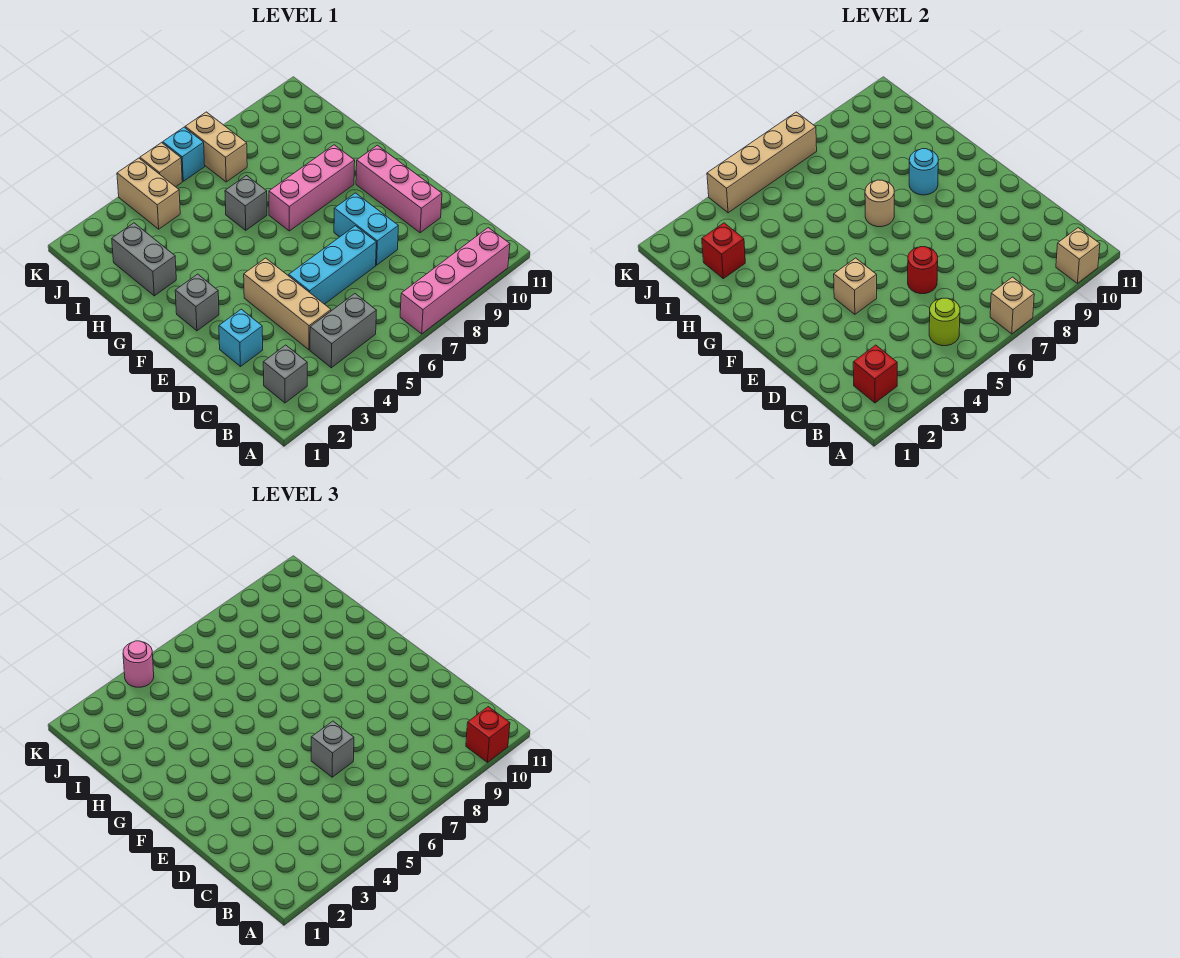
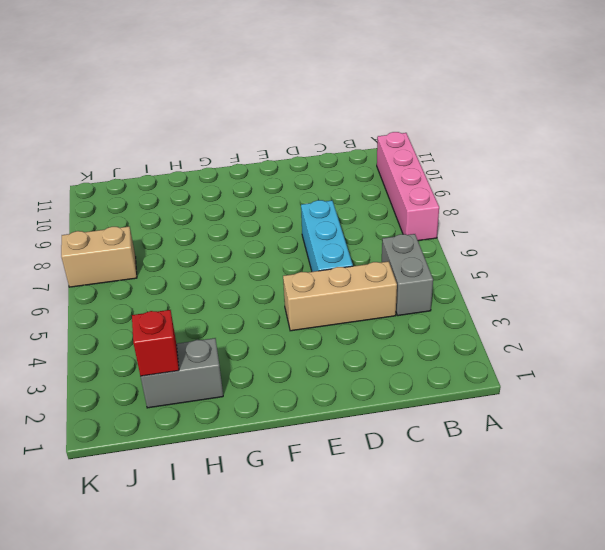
none -> grey 1x1 brick [263,345,307,403]
none -> cyan 1x1 brick [219,309,263,366]
none -> cyan 1x2 brick [334,193,398,265]

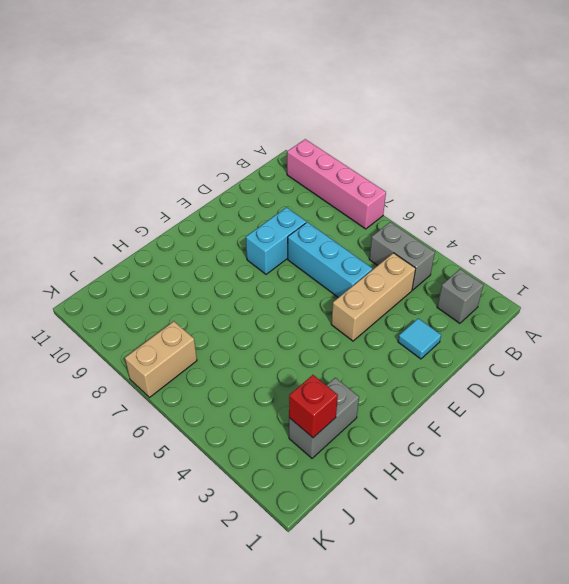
cyan 1x1 tile [398,318,441,359] -> cyan 1x1 brick [219,309,263,366]
none -> pink 1x3 brick [356,145,442,233]
none -> grey 1x1 brick [175,274,219,331]
none -> pink 1x3 brick [269,145,355,231]

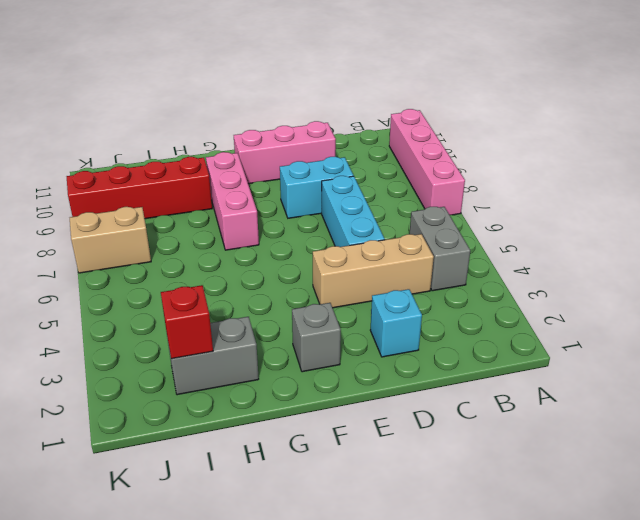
red 1x4 brick [67,157,212,219] -> none
none -> grey 1x1 brick [263,345,307,403]
none -> grey 1x1 brick [225,176,267,230]
none -> tan 1x2 brick [117,158,180,229]

